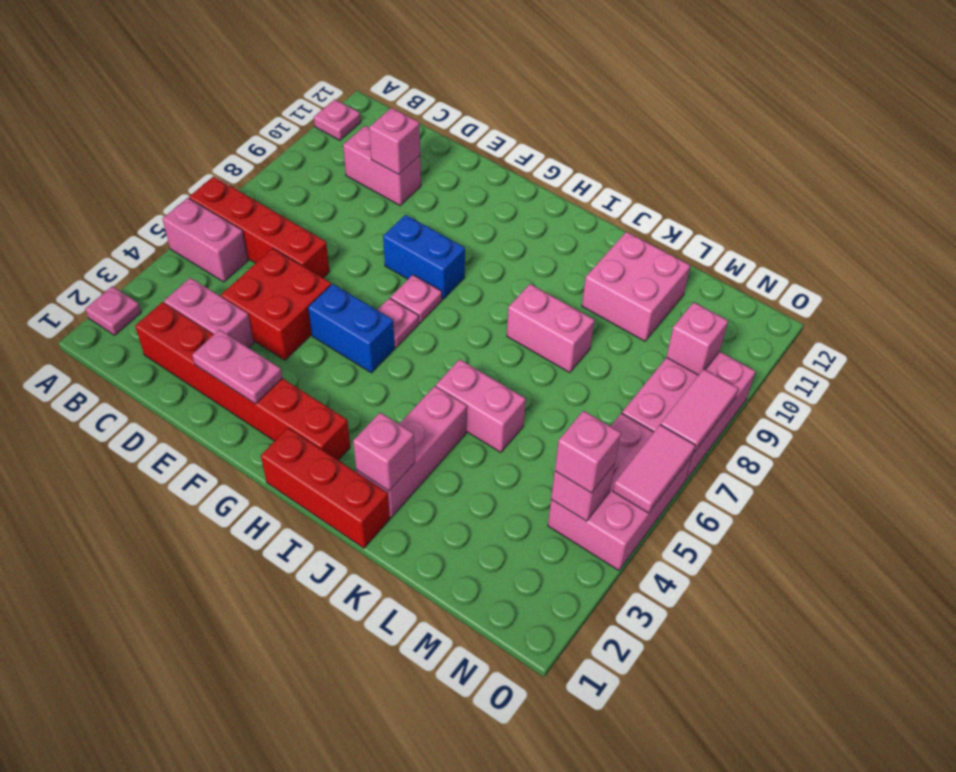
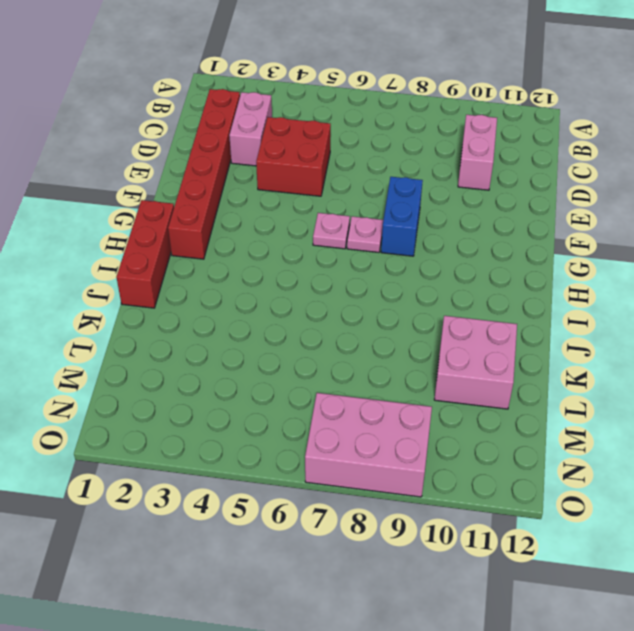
none -> pink 1x1 plate [85,286,141,335]
none -> pink 1x2 brick [162,198,248,282]
none -> red 1x4 brick [189,176,330,278]

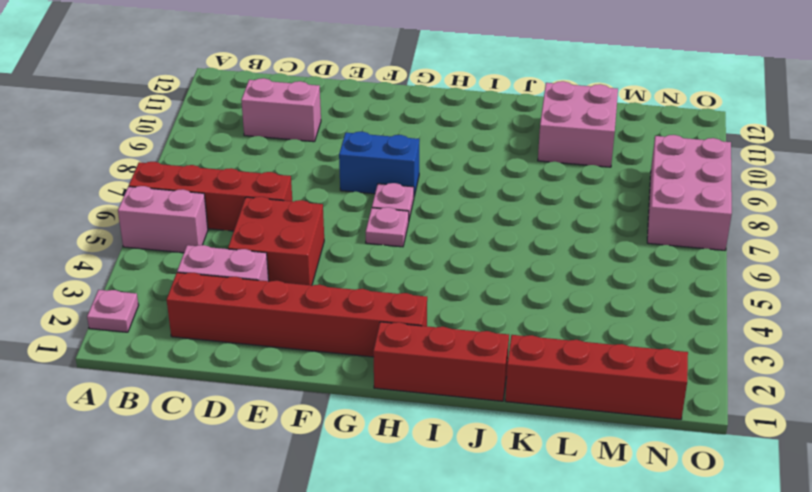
red 1x4 brick [505,335,688,420] -> none
none -> pink 1x1 plate [314,99,361,140]
none -> blue 1x2 brick [308,284,395,373]
none -> pink 1x3 brick [356,386,467,518]

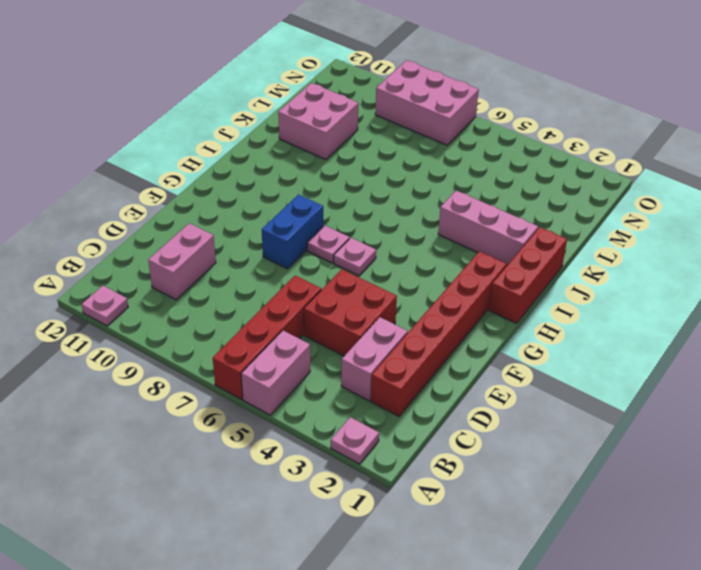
none -> blue 1x2 brick [308,284,395,373]
none -> pink 1x2 brick [436,359,526,452]
none -> pink 1x2 brick [507,284,594,373]

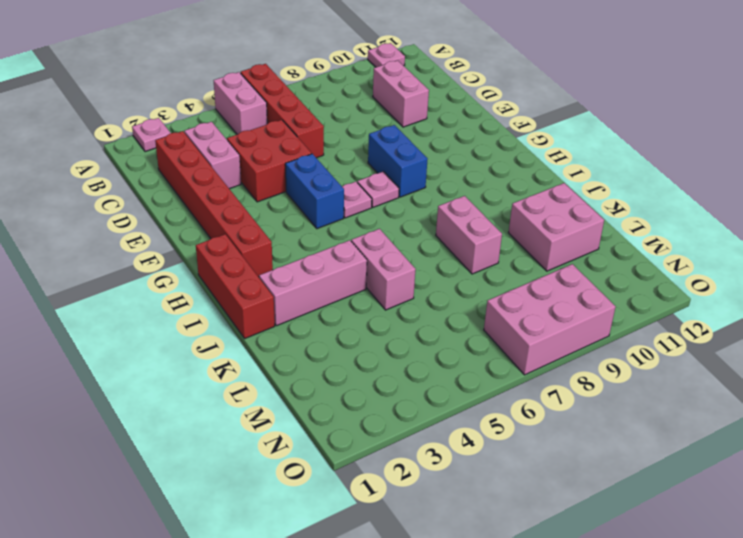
none -> pink 2x3 brick [548,413,693,570]
none -> pink 1x1 brick [369,108,420,174]
none -> pink 1x2 plate [192,330,282,404]

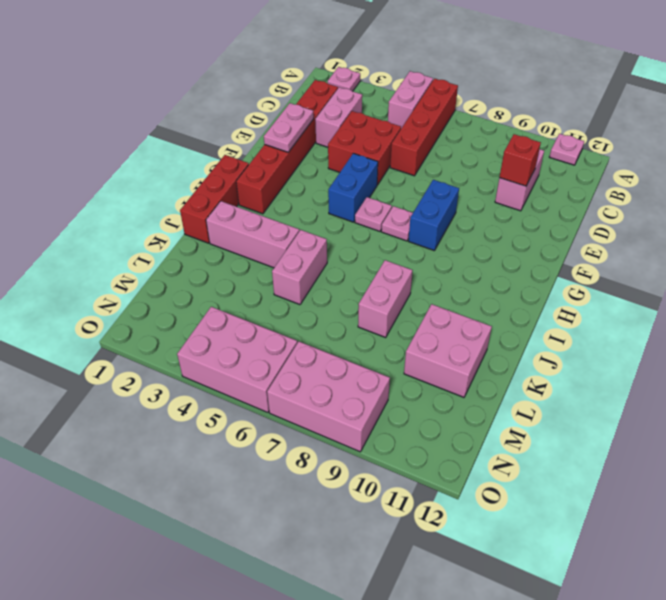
red 1x1 brick [499,134,541,186] -> pink 1x1 brick [369,108,420,174]
none -> pink 1x1 brick [353,412,415,491]
none -> pink 1x1 brick [551,464,615,521]
none -> pink 1x1 brick [666,302,728,375]

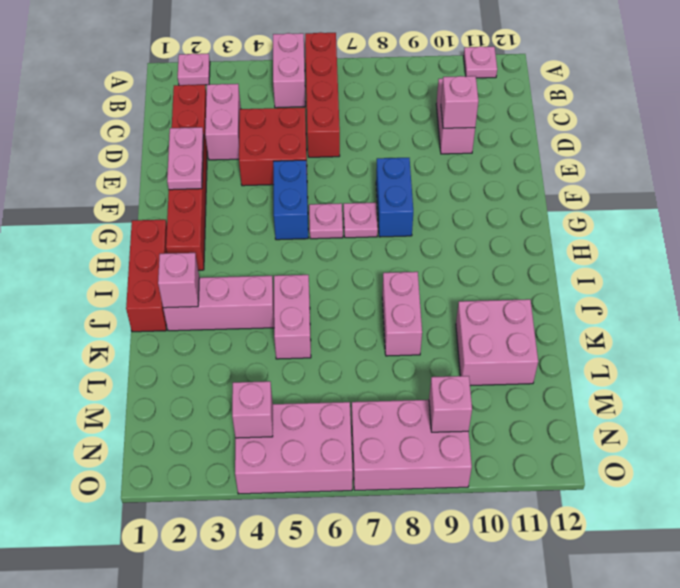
none -> pink 1x2 tile [613,425,695,513]
none -> pink 1x2 tile [661,369,738,452]
none -> pink 1x1 brick [555,411,621,493]

